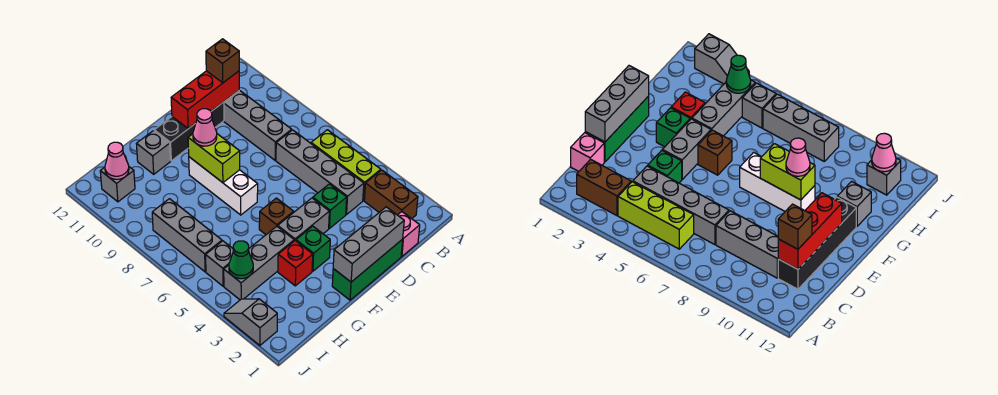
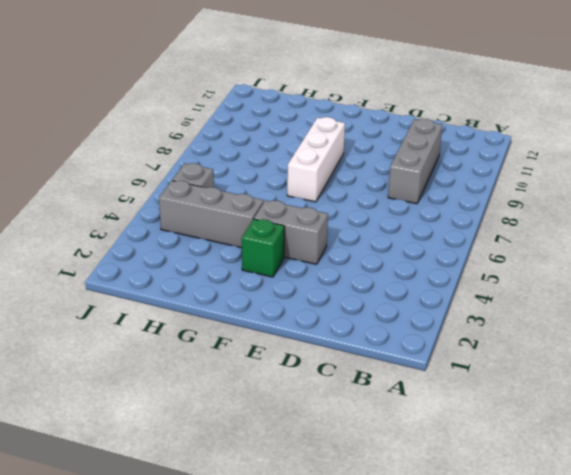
none -> brown 1x2 brick [364,170,418,219]
none -> lime 1x3 brick [311,130,381,201]
none -> pink 1x1 brick [398,212,420,256]

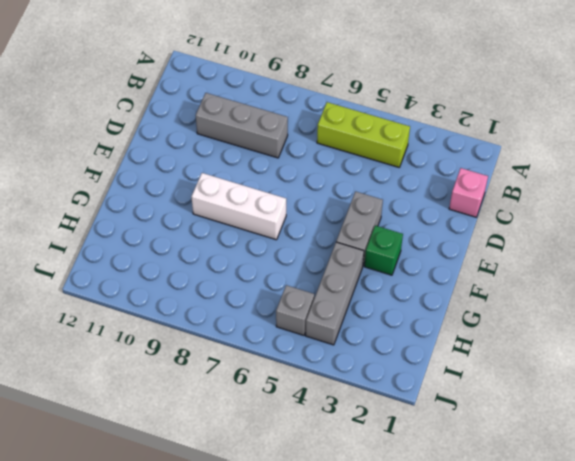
none -> brown 1x2 brick [364,170,418,219]
none -> grey 1x4 brick [276,130,364,214]
none -> black 1x4 brick [154,91,239,161]

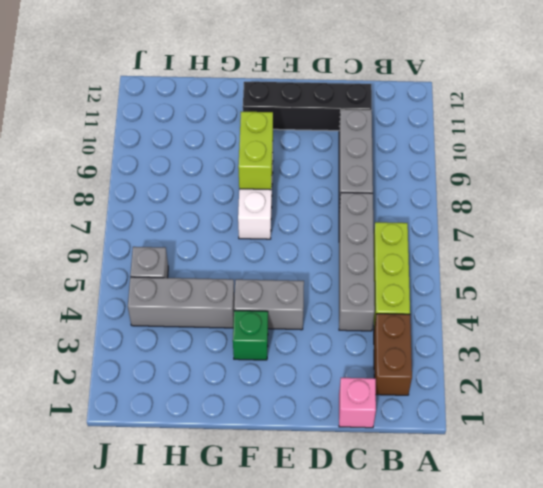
none -> green 1x3 brick [332,239,403,300]
none -> green 1x1 brick [313,184,347,228]
none -> brown 1x1 brick [259,198,294,235]

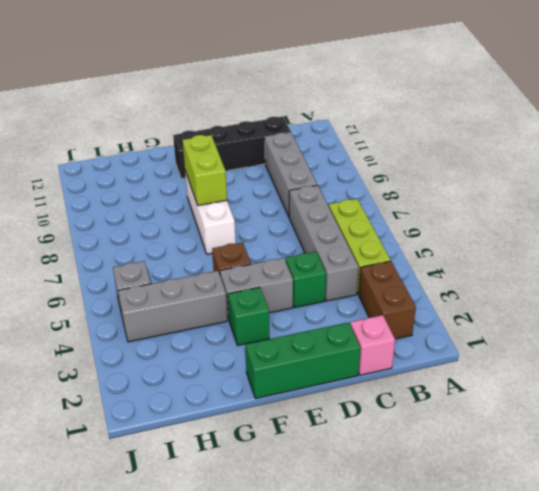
none -> red 1x1 brick [278,241,313,286]
none -> grey 1x1 brick [137,131,171,174]
none -> grey 1x3 brick [152,199,222,272]

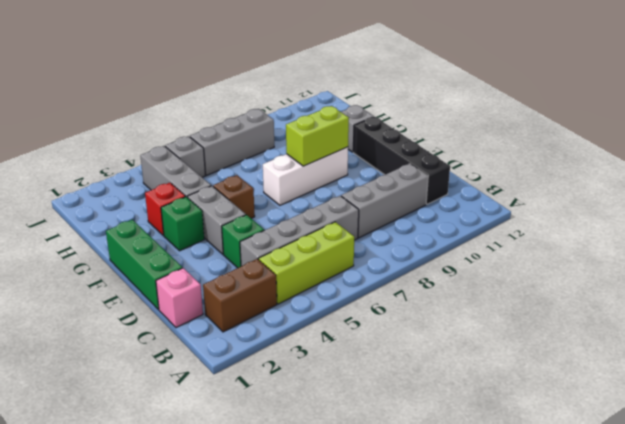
none -> grey 1x1 brick [100,167,135,202]
none -> grey 1x2 slope [224,299,277,345]
none -> red 1x3 brick [171,71,239,129]

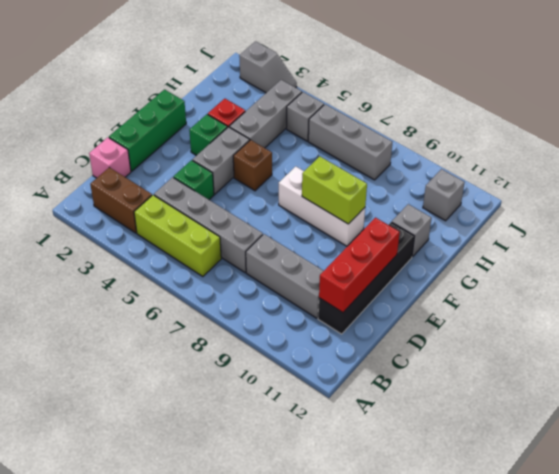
none -> grey 1x3 brick [333,207,404,282]
none -> green 1x1 cone [229,241,253,279]
none -> pink 1x1 cone [105,142,129,179]

